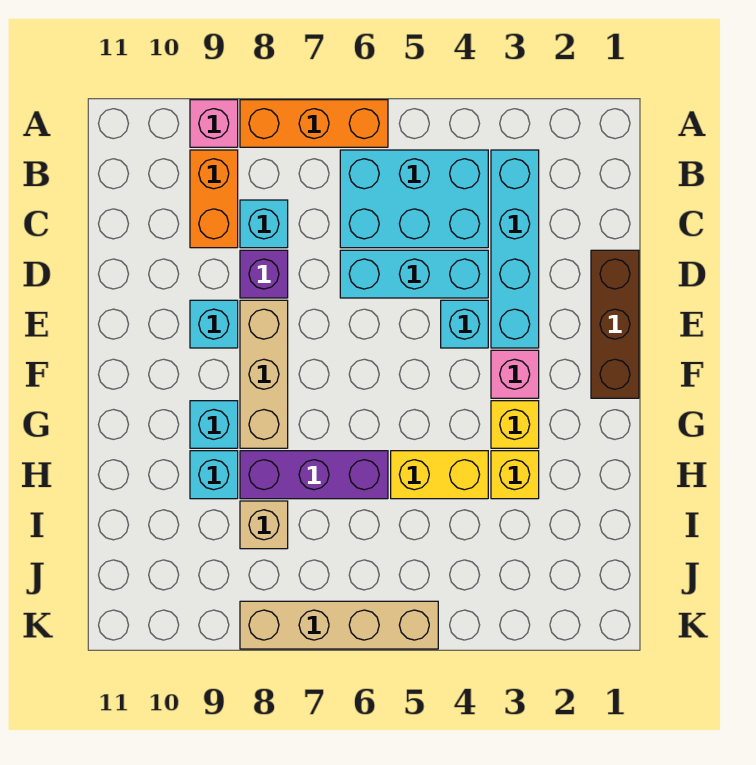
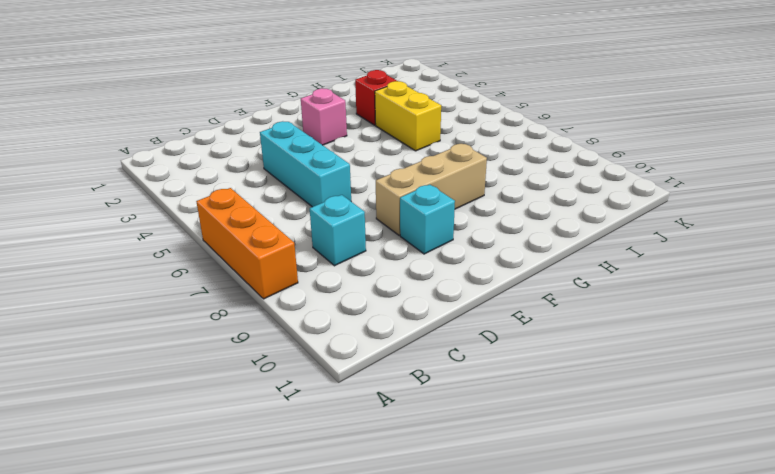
red 1x1 brick [355,70,397,125] -> yellow 1x1 brick [491,451,539,499]
none -> pink 1x1 brick [190,100,238,147]
none -> cyan 1x4 brick [491,150,539,348]
none -> cyan 2x3 brick [340,150,488,248]

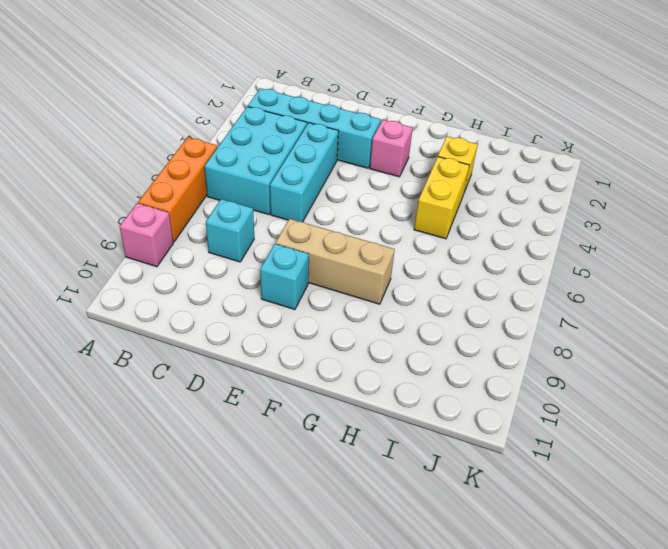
none -> orange 1x2 brick [190,150,238,248]
none -> brown 1x3 brick [591,250,639,398]
none -> purple 1x1 brick [240,250,288,298]

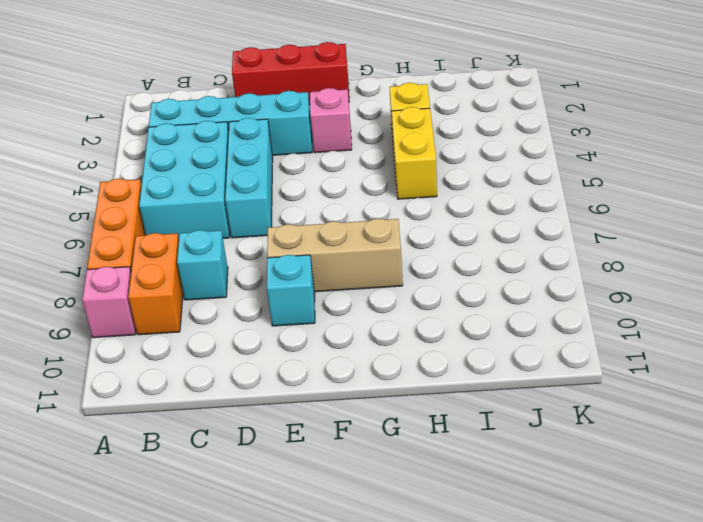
orange 1x2 brick [128,233,183,335] -> orange 1x2 brick turned to [190,150,238,248]
red 1x3 brick [232,42,349,105] -> brown 1x3 brick [591,250,639,398]
none -> purple 1x1 brick [240,250,288,298]
none -> cyan 1x1 brick [441,300,488,348]
none -> yellow 1x1 brick [491,401,539,448]

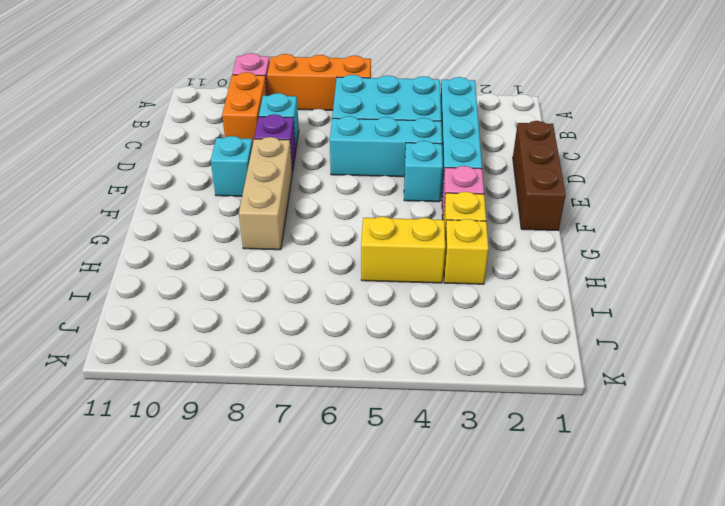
none -> cyan 1x1 brick [190,401,238,448]
none -> purple 1x3 brick [240,451,388,499]
none -> cyan 1x1 brick [190,451,238,499]

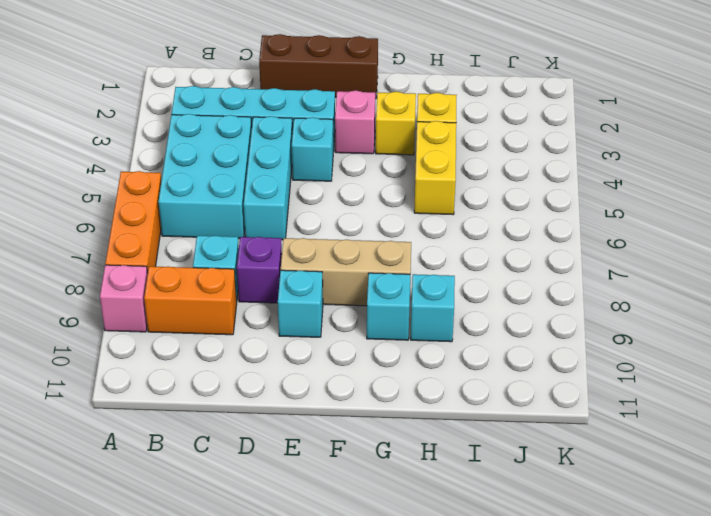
none -> purple 1x3 brick [240,451,388,499]
none -> tan 1x1 brick [240,501,288,549]
none -> tan 1x4 brick [240,601,438,649]

